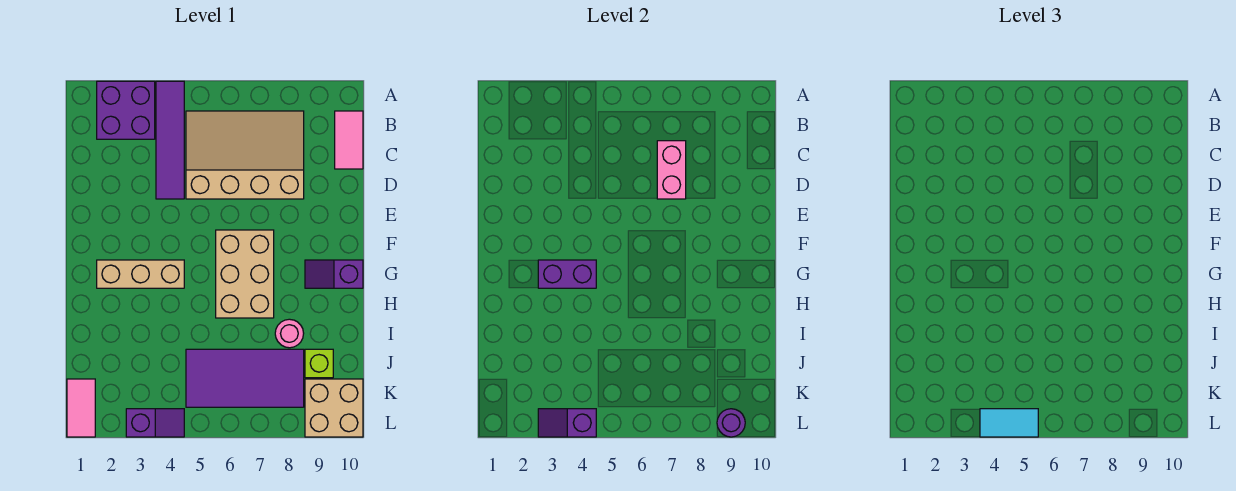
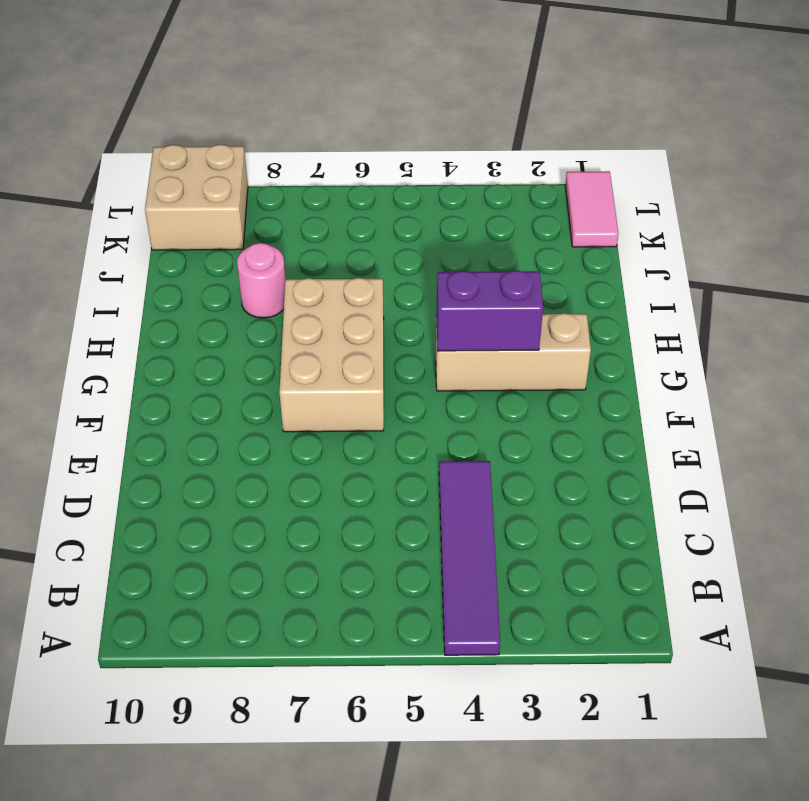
none -> purple 2x2 brick [97,81,155,139]
none -> tan 3x4 slope [186,111,304,199]
none -> pink 1x2 tile [335,111,363,169]

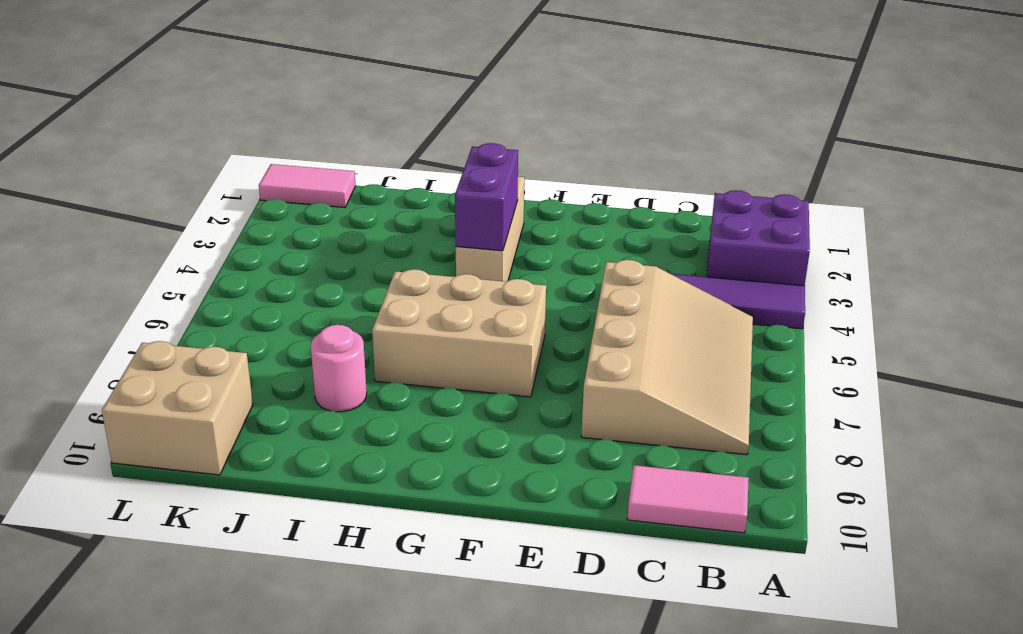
none -> purple 1x2 slope [305,260,363,288]
none -> purple 2x4 tile [186,349,304,407]
none -> lime 1x1 brick [305,349,333,378]

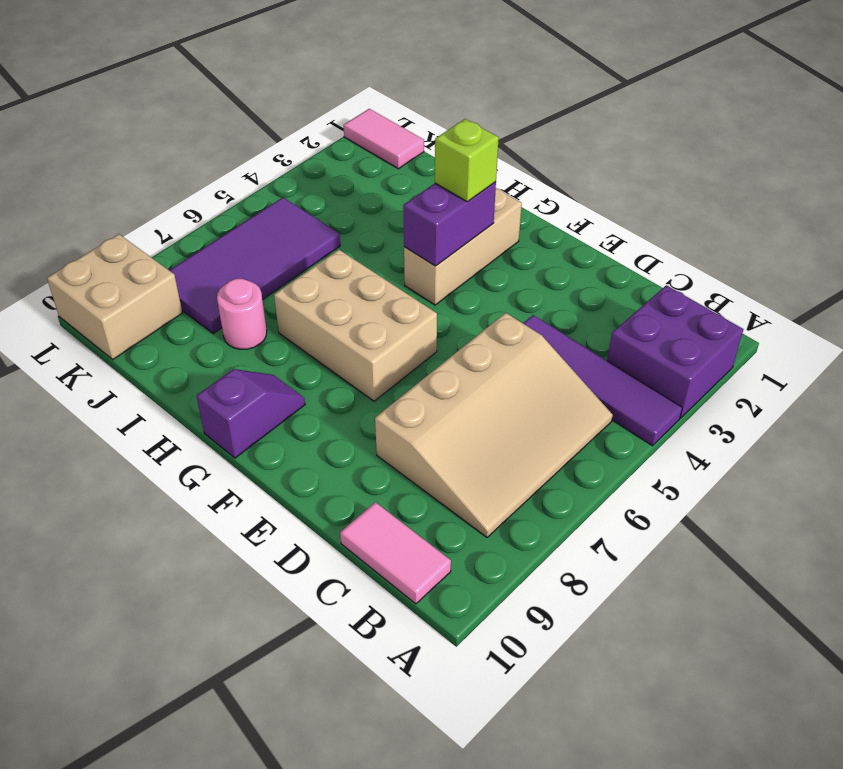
lime 1x1 brick [435,119,499,202] -> lime 1x1 brick moved to [305,349,333,378]
none -> purple 1x2 slope [126,409,184,437]
none -> pink 1x2 brick [657,141,686,199]
none -> purple 1x2 slope [538,409,596,437]

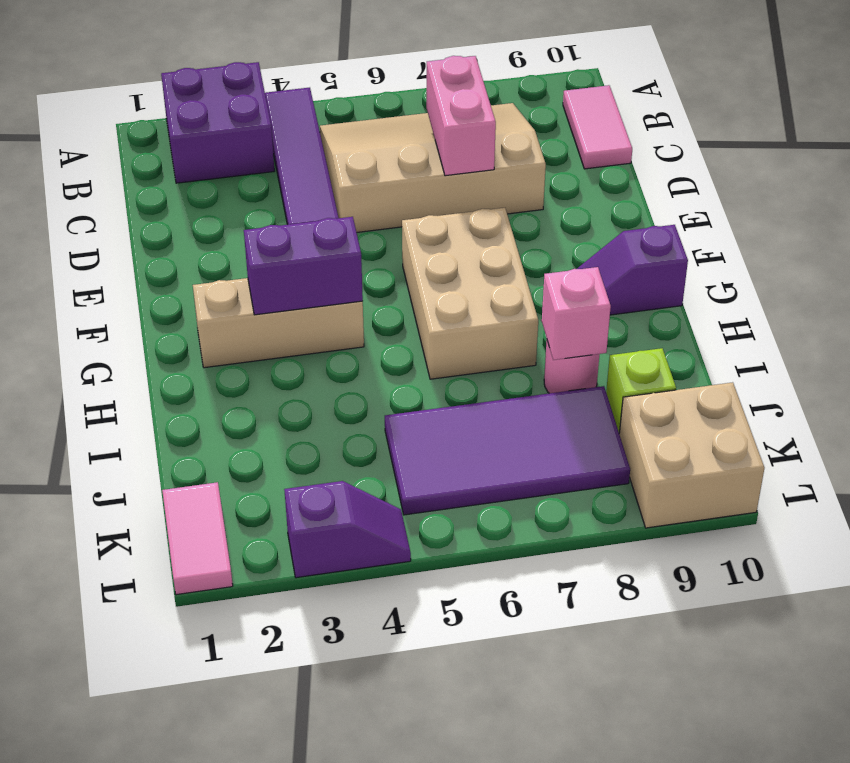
pink 1x1 brick [542,267,611,360] -> none
none -> purple 1x2 slope [538,409,596,437]
none -> purple 1x1 round brick [717,409,745,437]
none -> cyan 1x2 tile [980,409,1038,437]

